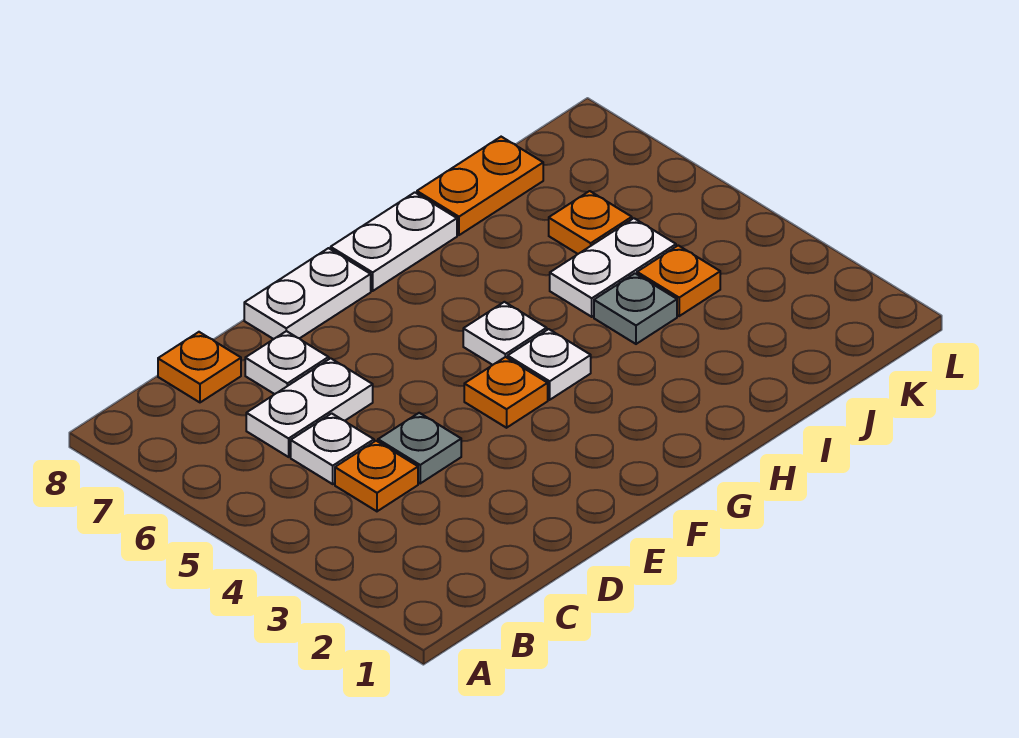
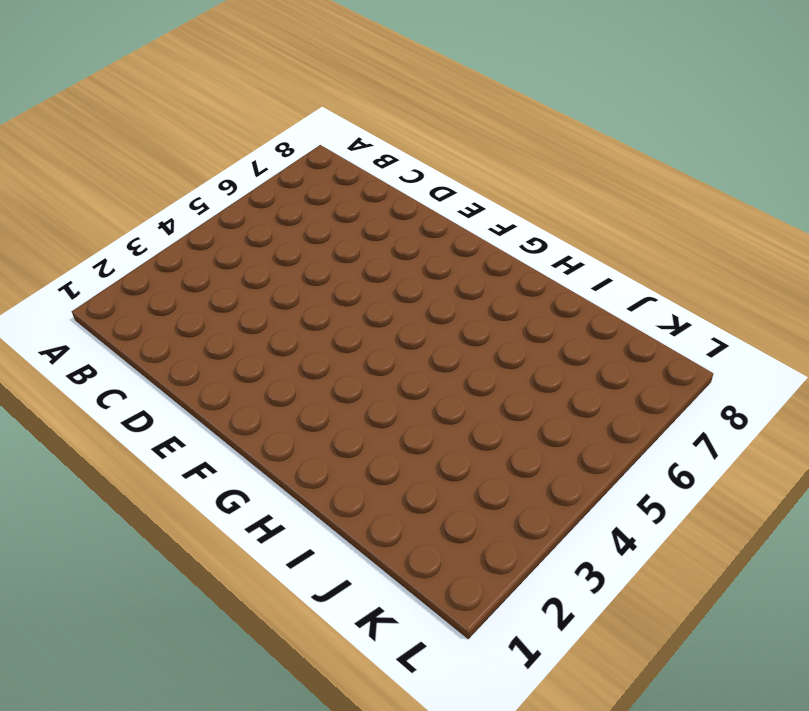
none -> orange 1x1 plate [335,441,418,511]
none -> white 1x1 plate [291,414,374,484]
none -> white 1x2 plate [246,358,373,457]

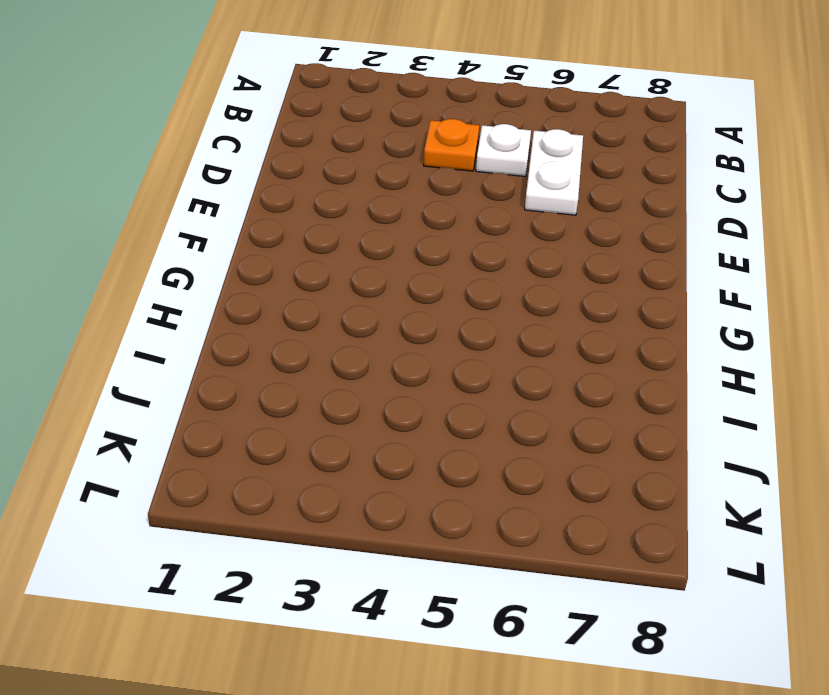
none -> orange 1x1 plate [158,332,241,402]
none -> grey 1x1 plate [378,413,461,483]
none -> white 1x1 plate [245,331,329,394]

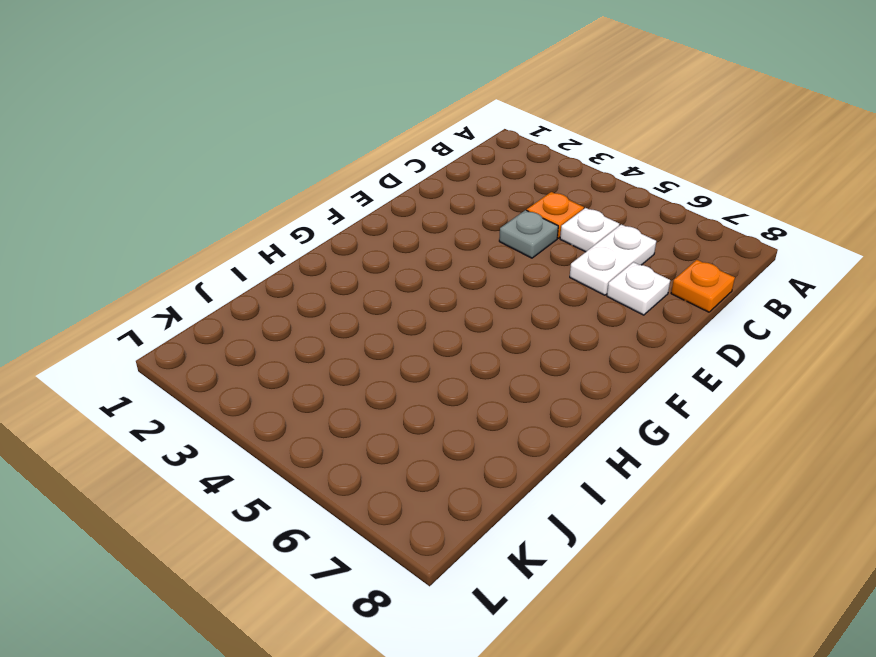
none -> white 1x2 plate [244,248,371,339]
none -> orange 1x1 plate [464,357,548,428]
none -> white 1x1 plate [508,329,591,400]

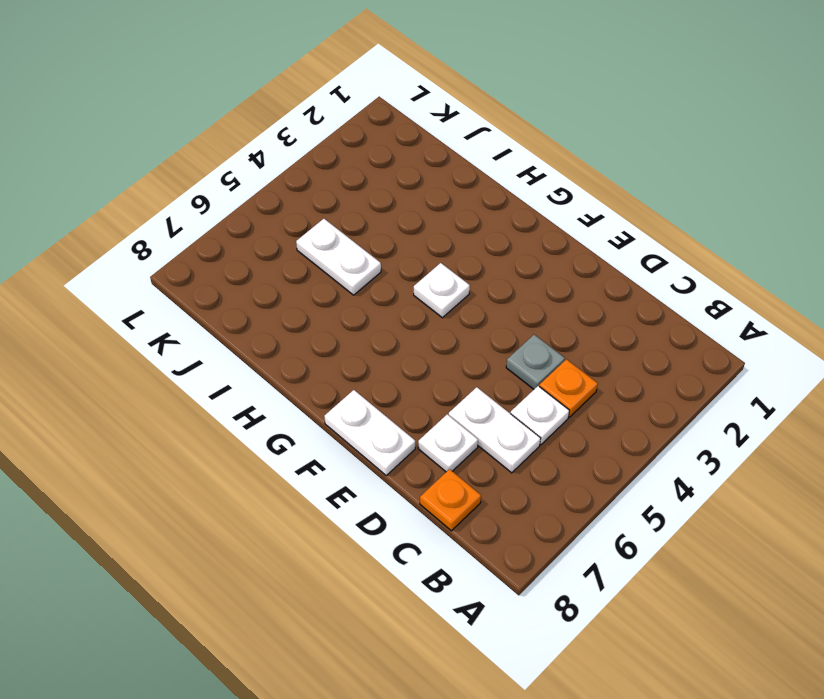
none -> orange 1x1 plate [464,357,548,428]
none -> white 1x1 plate [463,302,547,365]
none -> white 1x2 plate [331,192,457,291]

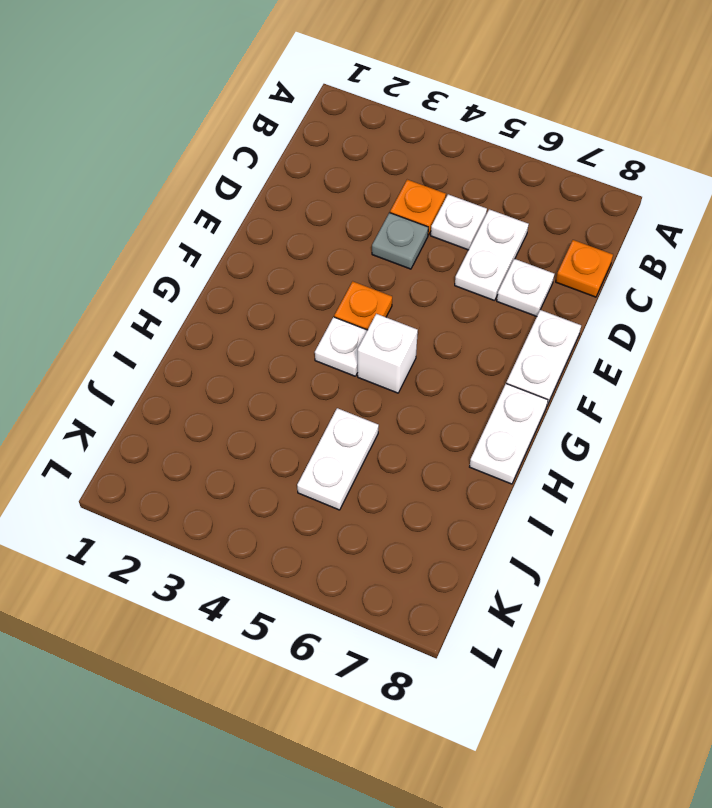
white 1x1 brick [358,314,418,393] -> white 1x1 plate [463,302,547,365]
none -> grey 1x1 plate [594,273,677,344]
none -> orange 1x2 plate [417,137,543,235]
none -> orange 1x1 plate [637,245,720,316]

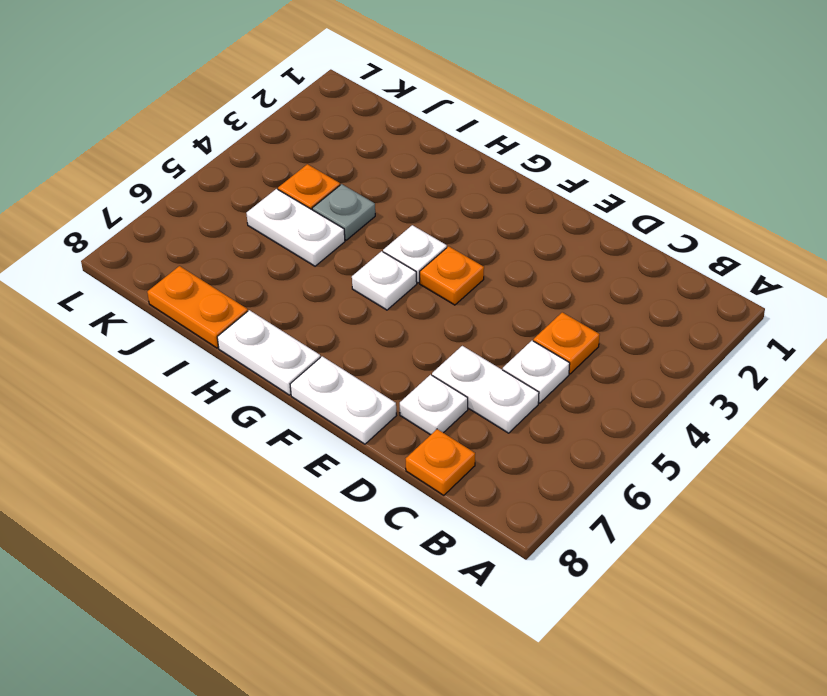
none -> grey 1x1 plate [378,413,461,483]
none -> orange 1x1 plate [549,191,632,254]

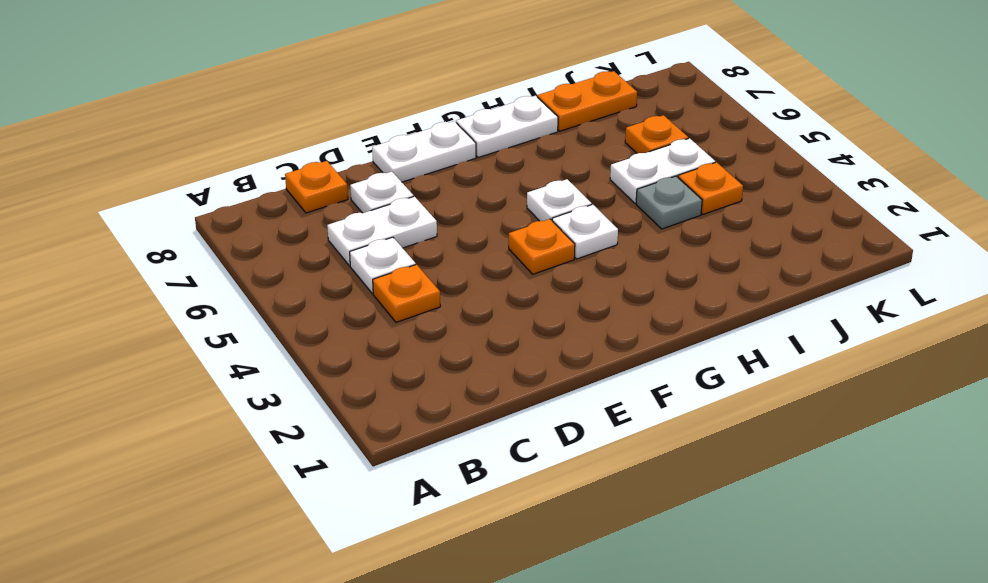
none -> grey 1x1 plate [378,413,461,483]

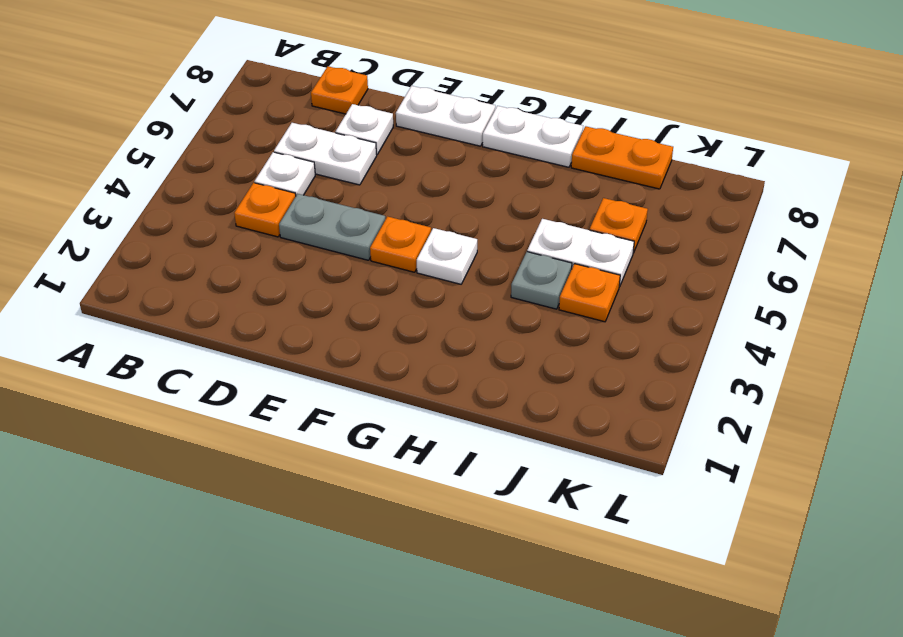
grey 1x2 plate [279,194,385,260] -> grey 1x1 plate [378,413,461,483]
none -> white 1x1 plate [463,302,547,365]

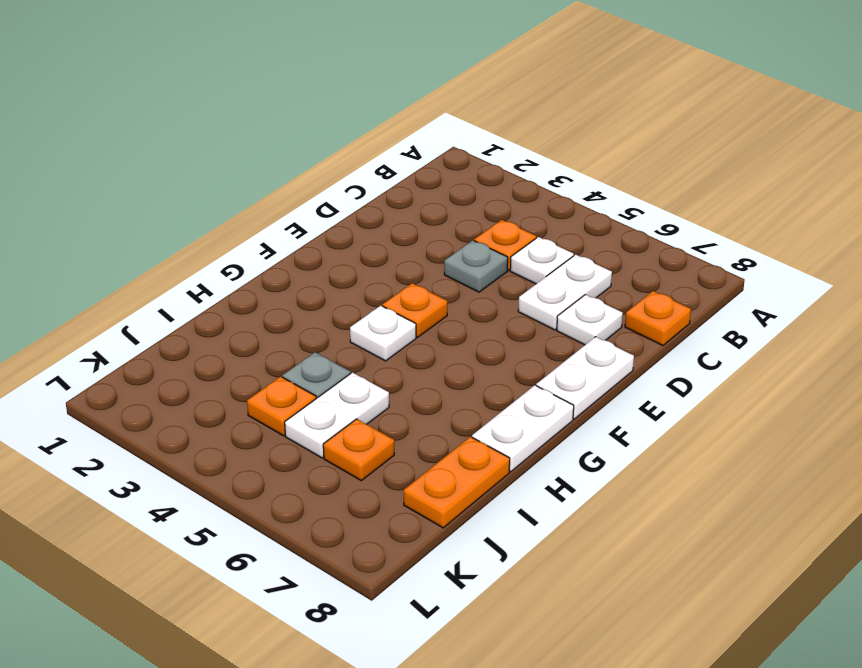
none -> white 1x1 plate [463,302,547,365]

